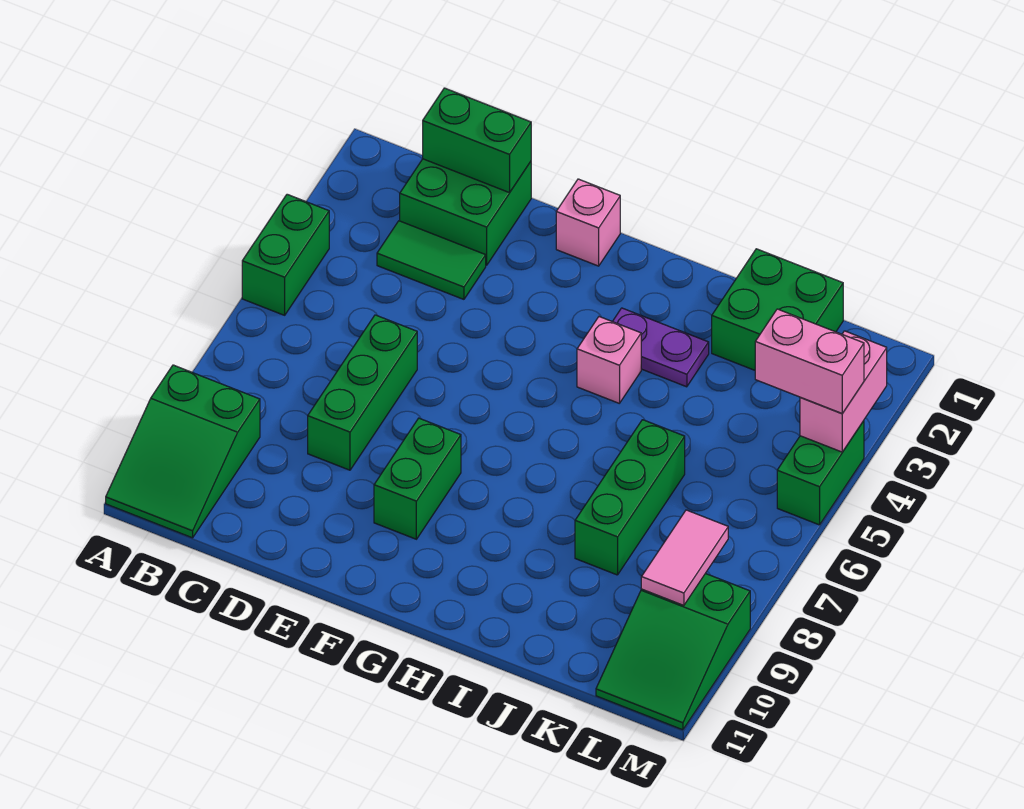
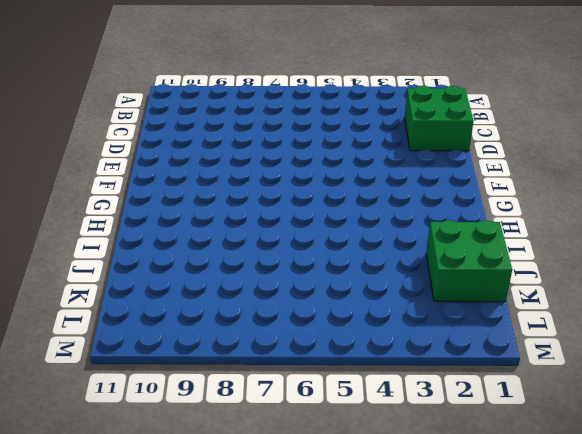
none -> green 1x2 brick [242,194,329,315]
none -> green 2x3 slope [106,365,260,538]
none -> green 1x2 tile [377,221,486,299]

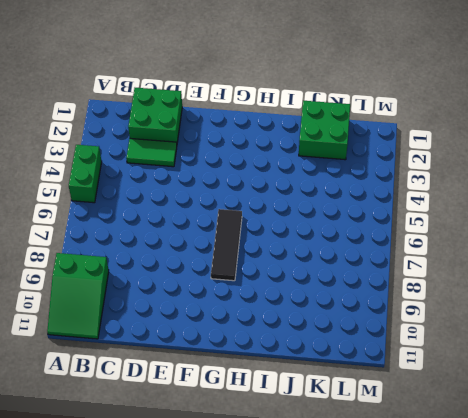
black 1x3 tile [211,209,242,281] -> none
none -> green 1x3 brick [308,315,417,470]
none -> pink 1x1 brick [556,179,620,266]
none -> green 1x2 brick [374,418,461,539]

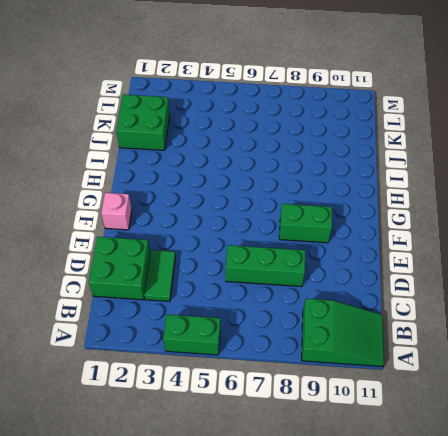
none -> purple 1x2 plate [612,308,709,387]
none -> pink 1x1 brick [577,317,641,403]
none -> green 1x3 brick [575,420,685,575]

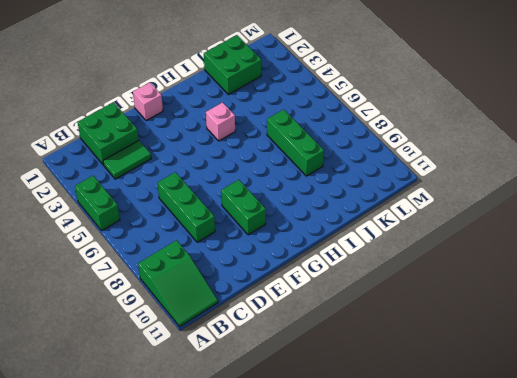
none -> purple 1x2 plate [612,308,709,387]
none -> green 2x3 slope [596,573,750,730]
none -> green 1x2 brick [777,421,864,525]

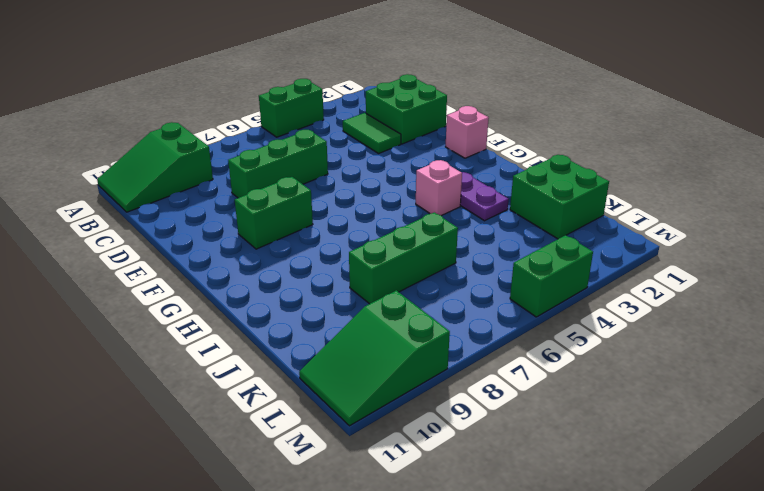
none -> green 1x2 brick [423,88,531,193]
none -> pink 1x2 tile [641,510,728,605]
none -> pink 1x2 brick [800,331,887,452]

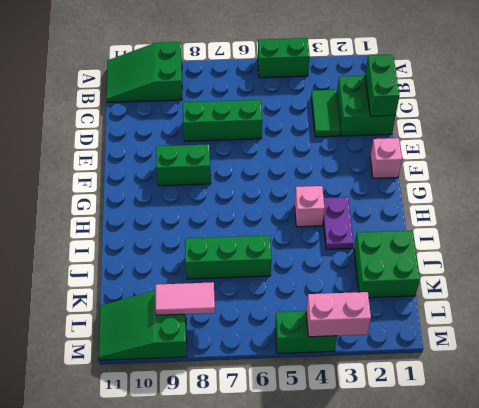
none -> pink 1x2 brick [755,309,864,414]

